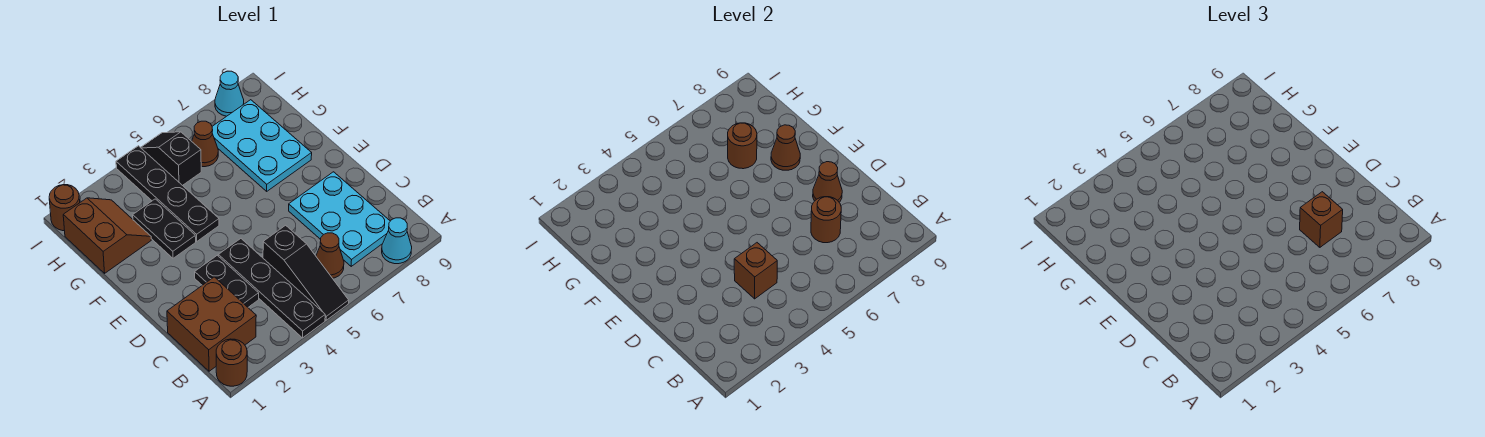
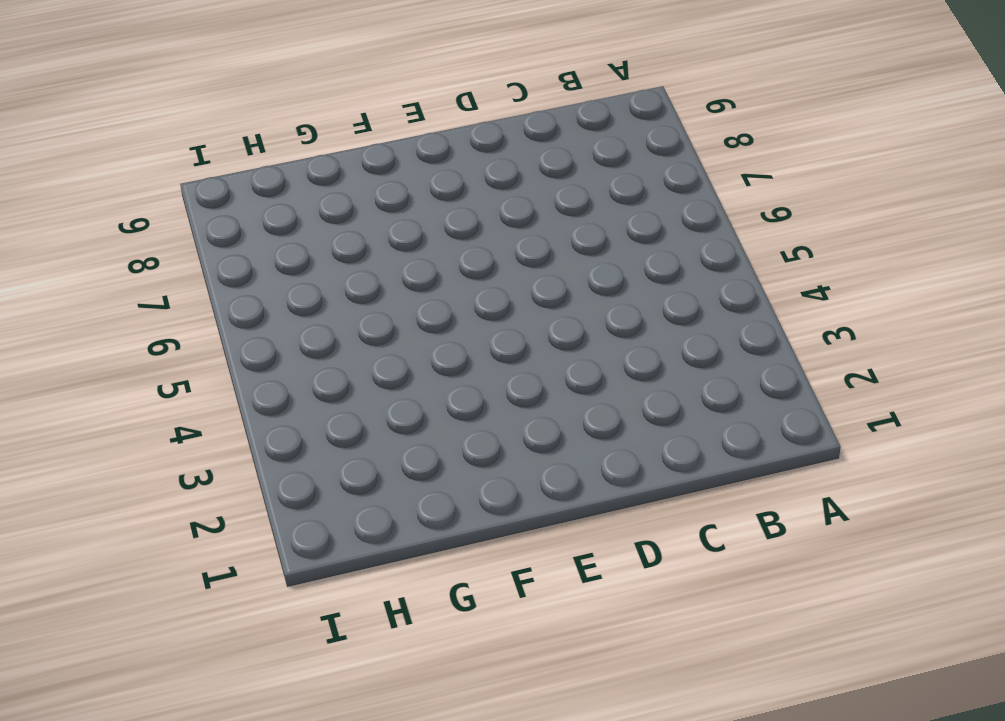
none -> brown 1x1 round brick [216,339,247,386]
none -> black 1x4 plate [218,239,325,338]
none -> black 1x3 slope [263,225,349,320]

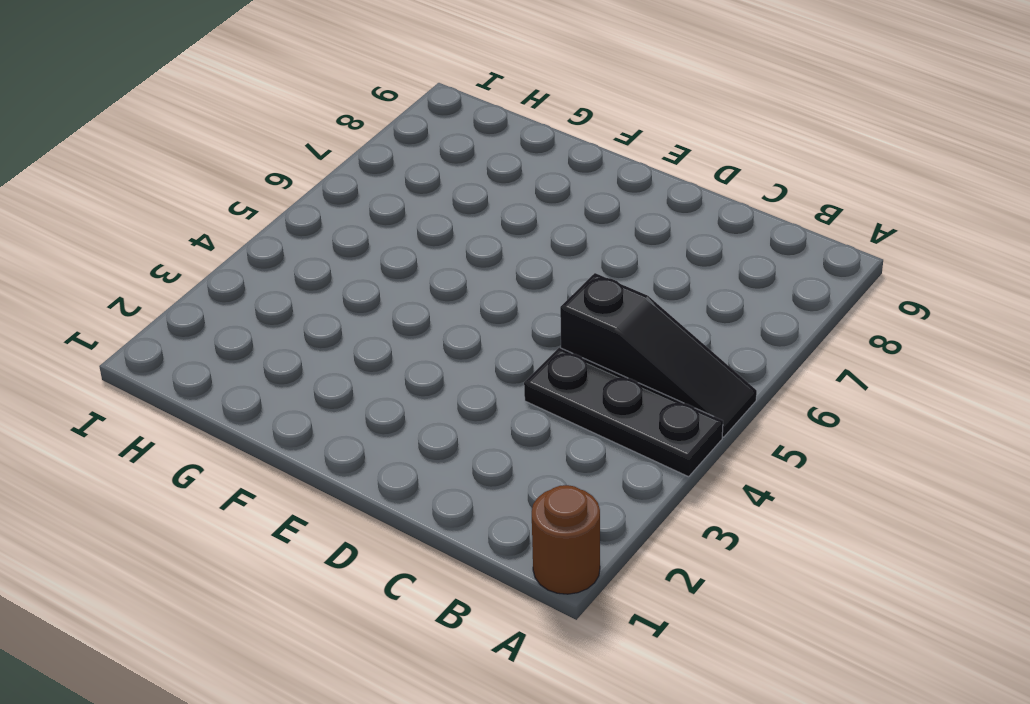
black 1x3 plate [524,348,723,477] -> black 1x4 plate [218,239,325,338]
none -> cyan 1x1 cone [382,218,412,264]
none -> brown 2x2 brick [167,277,256,371]
none -> brown 1x1 cone [316,233,344,278]

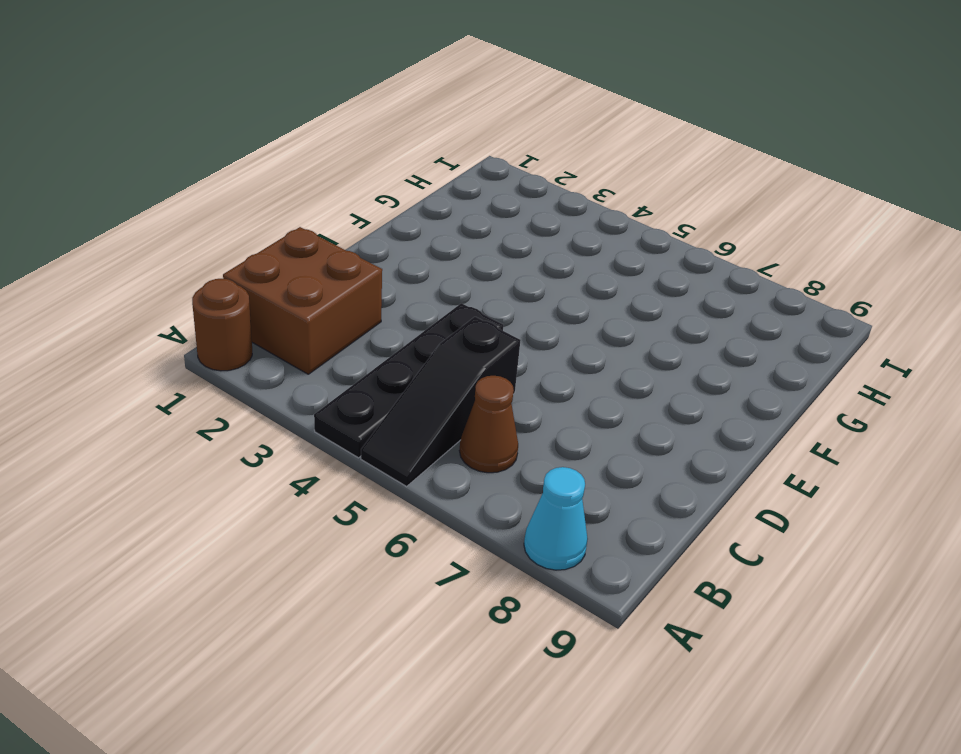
none -> cyan 2x3 plate [289,172,390,266]
none -> black 1x2 plate [195,255,259,307]
none -> black 1x2 plate [133,199,196,258]

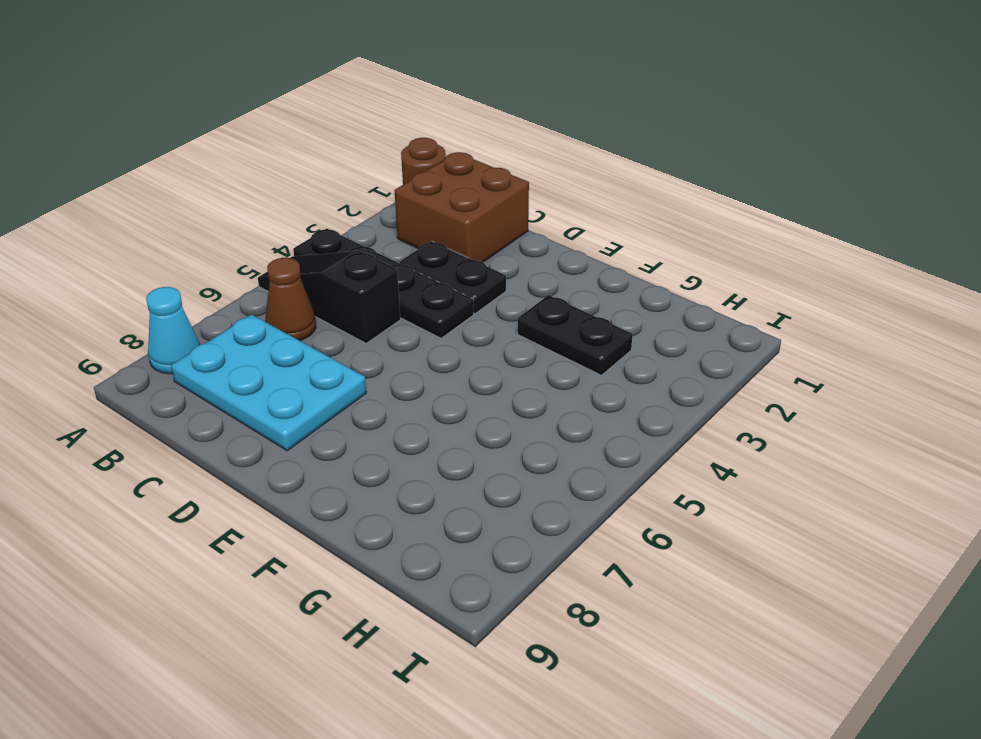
none -> black 1x4 plate [116,146,219,241]
none -> cyan 2x3 plate [212,100,312,191]
none -> brown 2x2 slope [63,198,151,273]

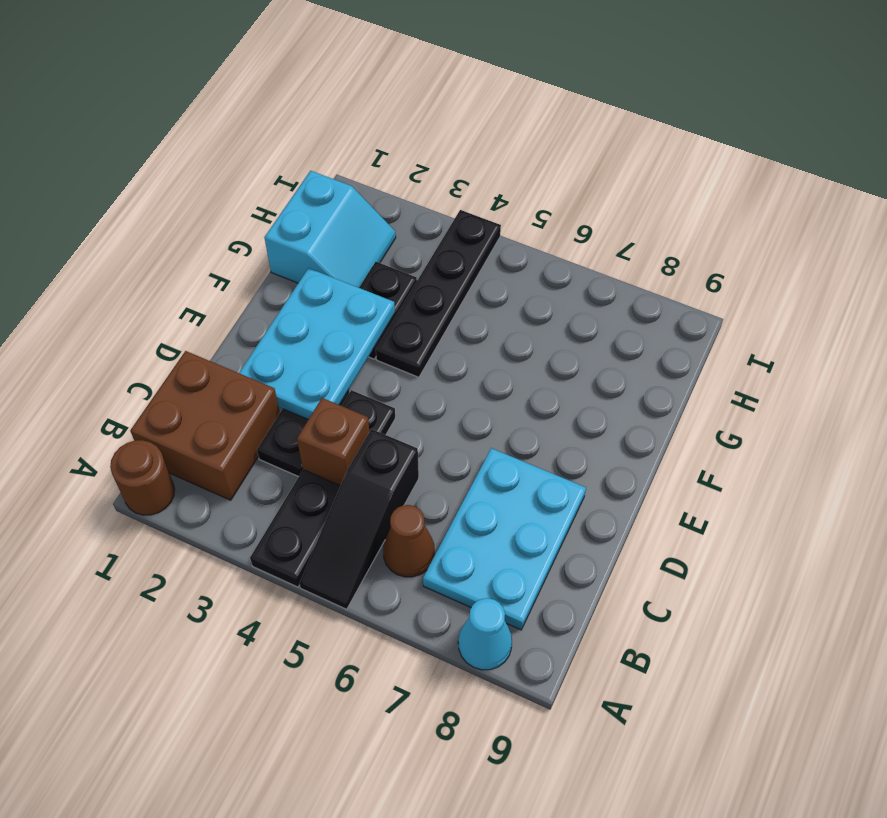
cyan 2x3 plate [239,268,395,419] -> cyan 2x3 plate moved to [212,100,312,191]
cyan 2x2 slope [264,171,396,288] -> brown 2x2 slope [63,198,151,273]
none -> black 1x2 slope [140,132,201,186]
none -> brown 1x1 cone [192,121,218,167]
none -> brown 1x1 round brick [49,185,80,231]

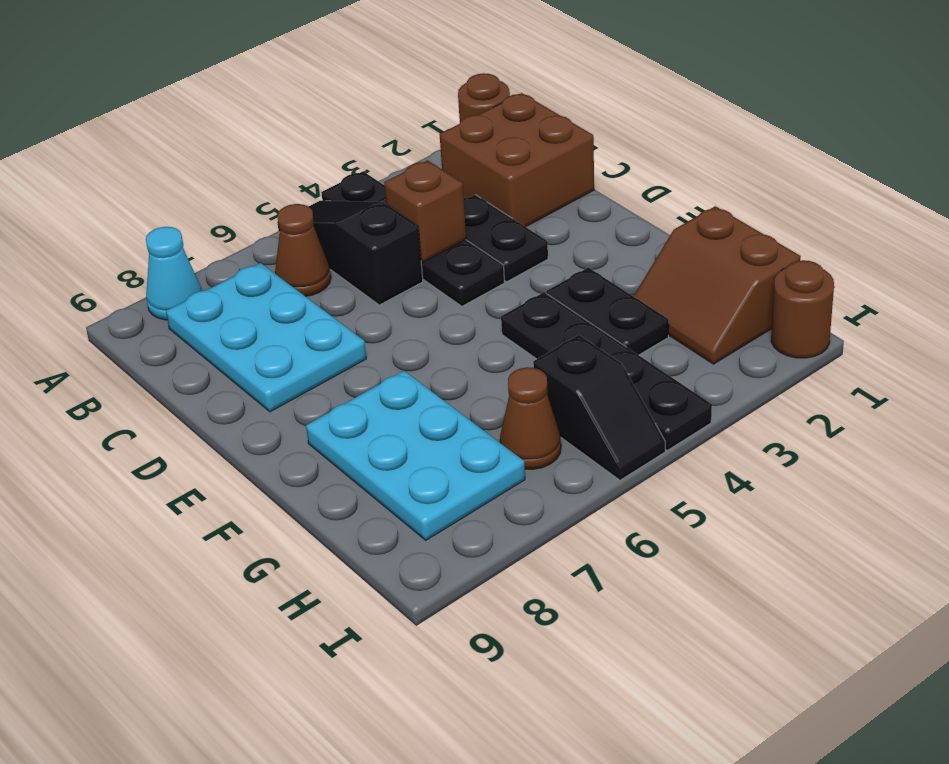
none -> cyan 1x1 cone [215,71,244,116]
none -> brown 1x1 round brick [811,197,841,243]
none -> brown 1x1 cone [813,162,842,202]

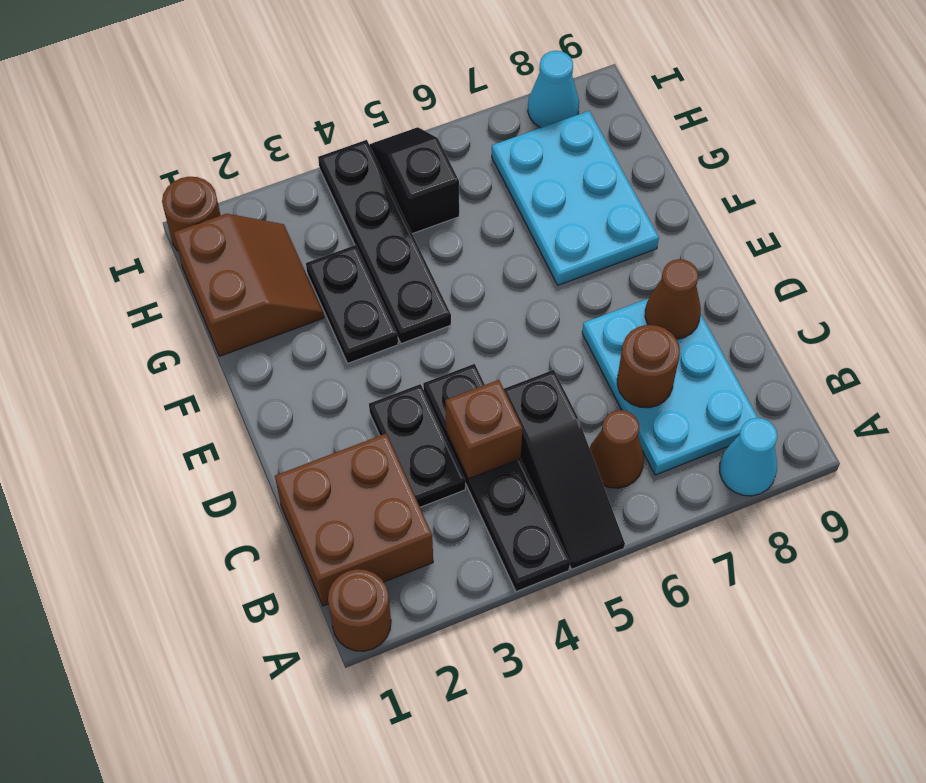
none -> brown 1x1 cone [192,121,218,167]
none -> brown 1x1 cone [771,125,800,170]
none -> brown 1x1 round brick [728,123,757,169]

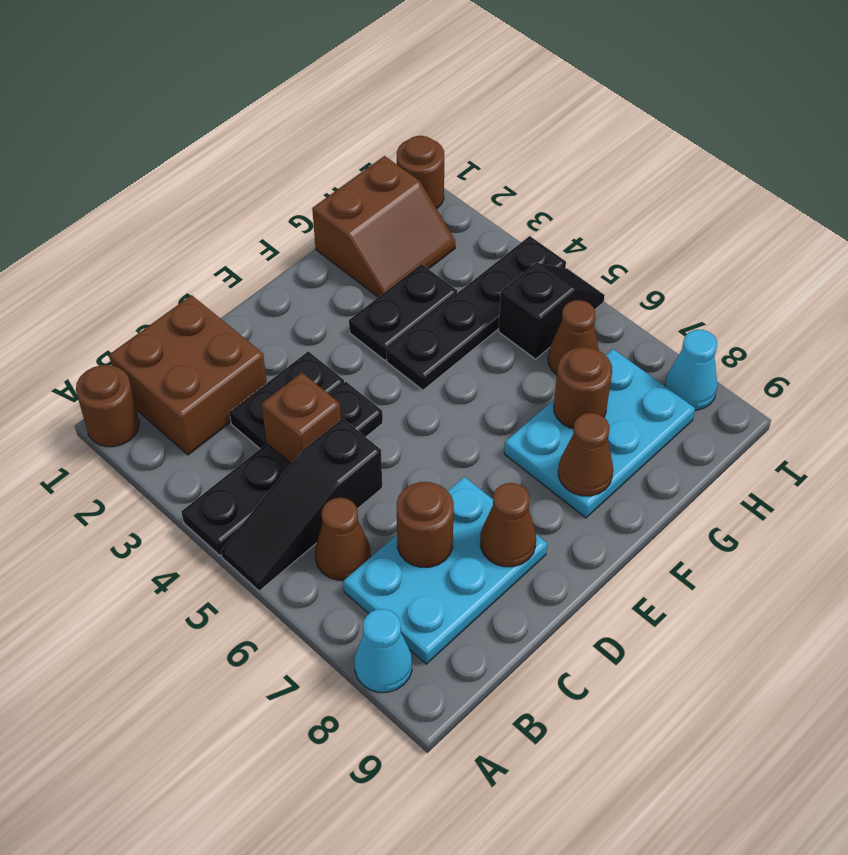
none -> brown 1x1 brick [1300,192,1343,247]

